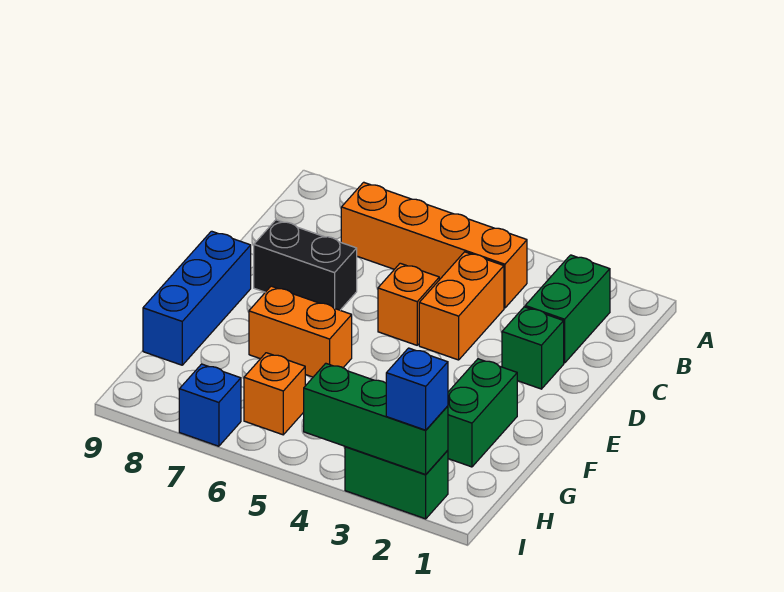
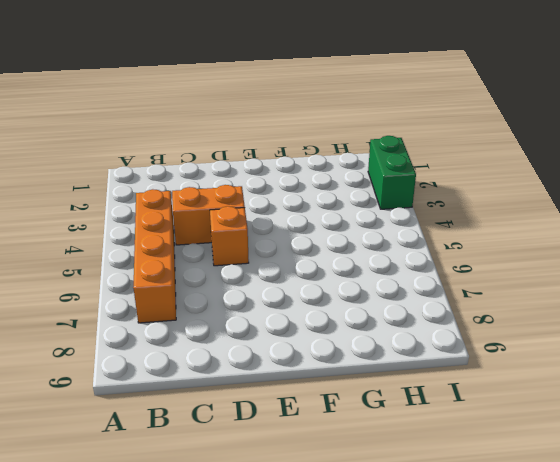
none -> green 1x2 brick [525,255,610,363]
none -> green 1x1 brick [502,307,564,389]
none -> black 1x2 brick [254,220,357,310]

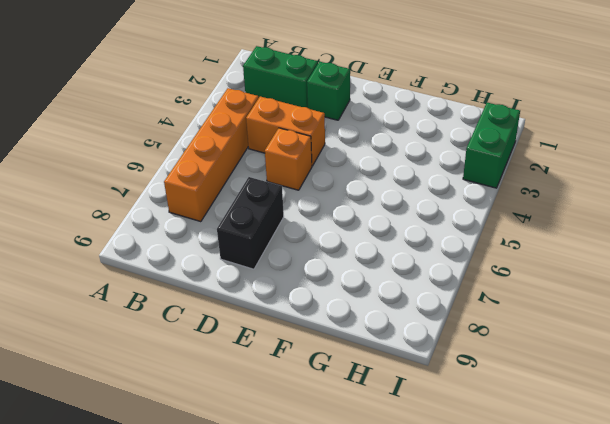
none -> blue 1x3 brick [143,231,251,365]
none -> green 1x2 brick [448,359,517,467]
none -> orange 1x2 brick [249,286,352,377]

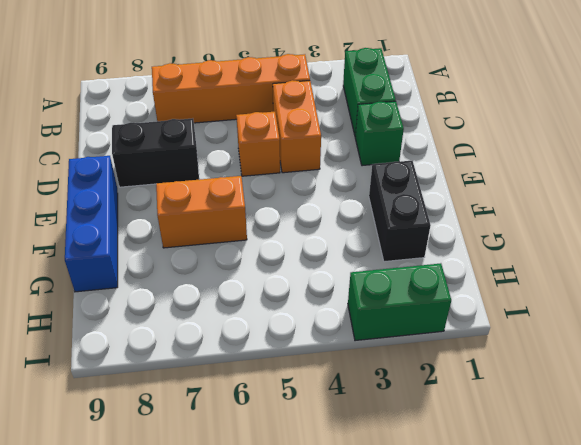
black 1x2 brick [369,161,431,262] -> green 1x2 brick [448,359,517,467]
none -> orange 1x1 brick [244,353,305,435]
none -> blue 1x1 brick [179,364,241,446]
none -> green 1x3 brick [304,363,448,474]

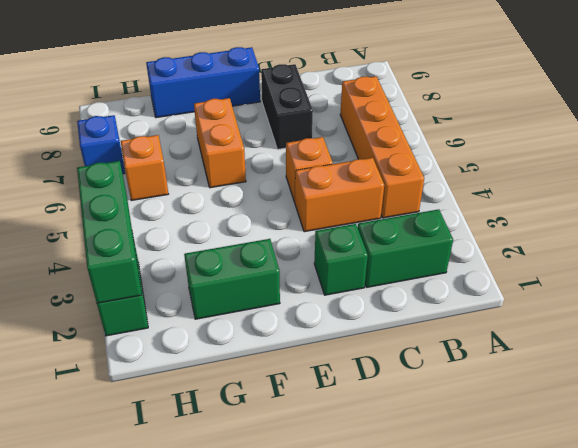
none -> blue 1x1 brick [386,348,448,430]

